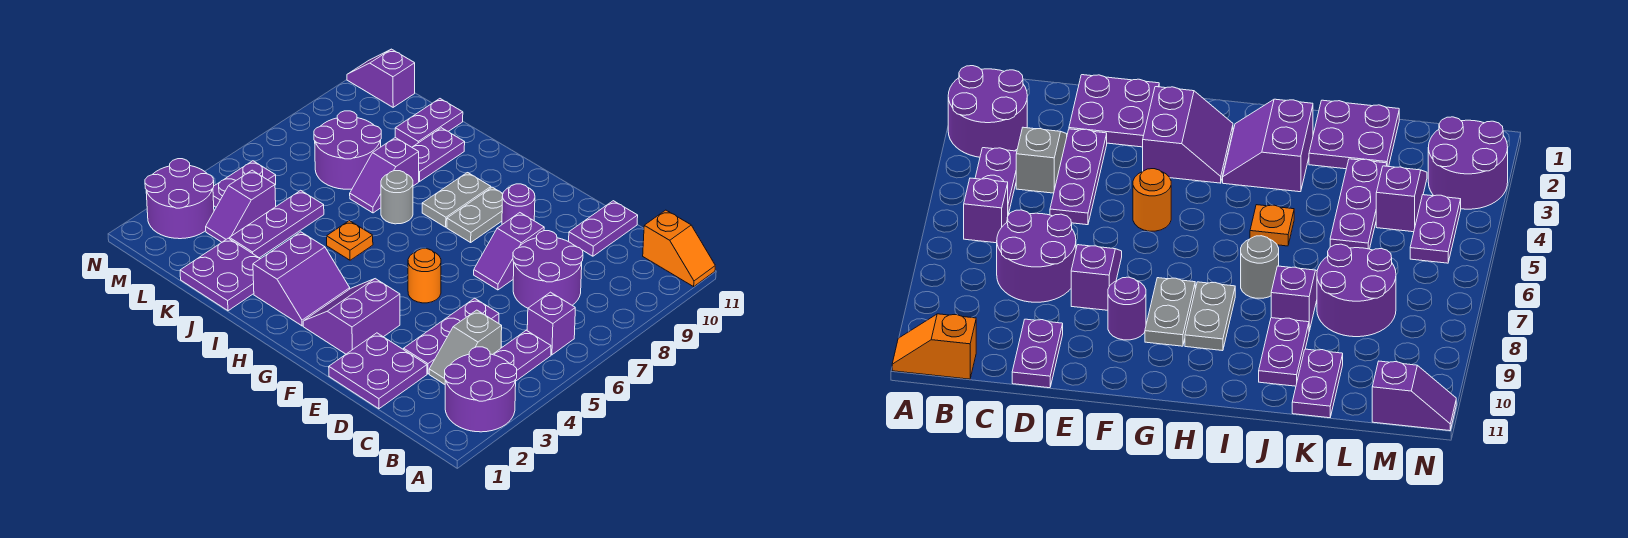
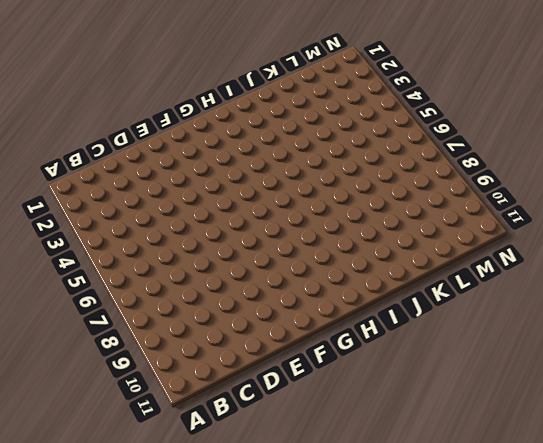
none -> purple 2x2 round brick [445,347,517,432]
none -> orange 1x2 slope [643,210,715,287]
none -> purple 1x2 plate [493,330,551,381]

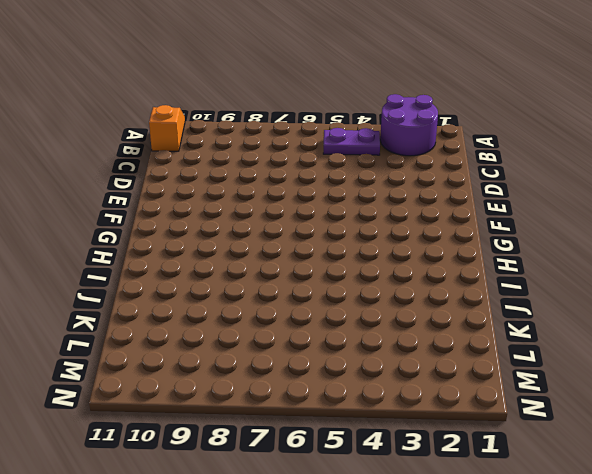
none -> purple 1x1 brick [527,292,575,355]
none -> grey 1x2 slope [429,310,502,384]
none -> purple 2x2 round brick [513,231,583,308]

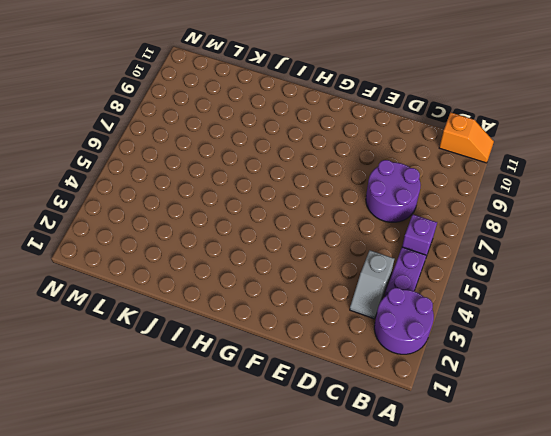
none -> purple 2x2 plate [329,333,427,409]
none -> purple 1x3 plate [404,298,499,374]
none -> purple 1x2 plate [569,201,638,256]

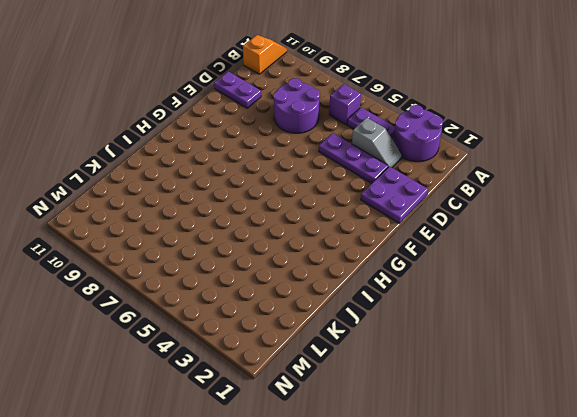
none -> purple 1x2 slope [474,213,544,290]
none -> purple 2x2 slope [303,279,400,354]
none -> orange 1x1 round brick [408,249,441,303]

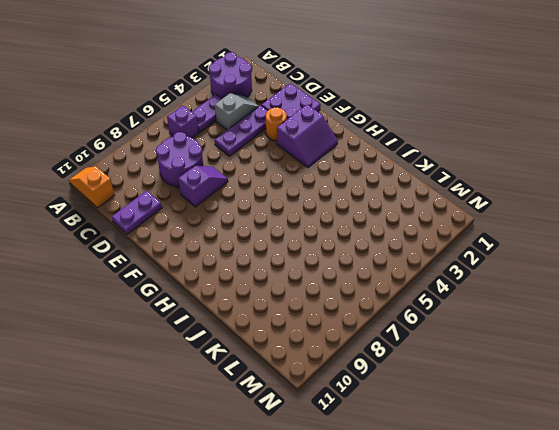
orange 1x1 round brick [266,108,287,141] -> orange 1x1 round brick moved to [408,249,441,303]
none -> purple 1x1 round brick [502,184,535,224]
none -> grey 1x2 plate [447,187,503,242]
none -> purple 2x2 slope [253,232,350,326]

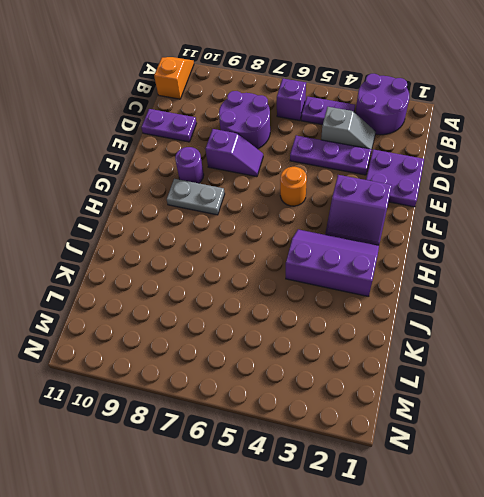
purple 2x3 slope [286,229,379,297] -> purple 2x2 slope [253,232,350,326]
none -> grey 1x2 plate [422,173,491,227]
none -> orange 1x1 plate [327,221,373,260]
none -> grey 1x1 round brick [381,171,413,224]

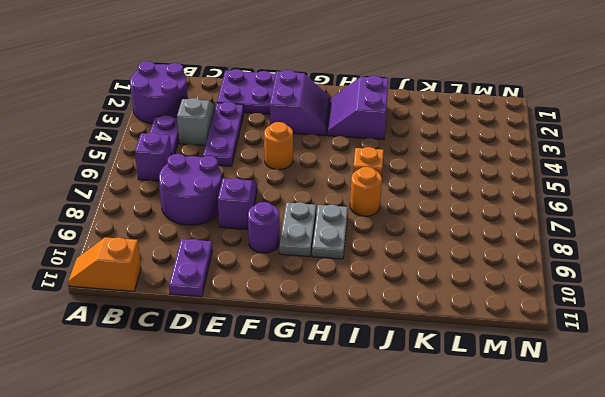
orange 1x1 round brick [350,167,382,216] -> grey 1x1 round brick [381,171,413,224]
none -> purple 2x2 plate [180,238,260,311]
none -> purple 1x2 slope [350,138,419,213]
none -> purple 1x2 plate [412,128,465,181]

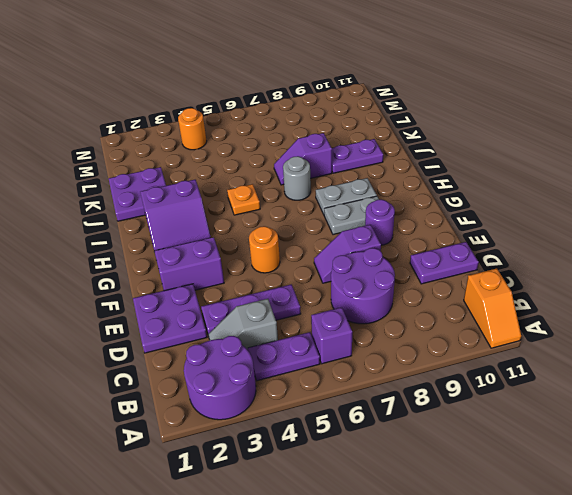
orange 1x1 round brick [178,108,207,150] -> purple 1x2 plate [213,161,276,207]
none -> purple 1x3 plate [230,190,324,258]
none -> purple 2x2 round brick [314,111,381,189]
none -> purple 1x2 plate [395,99,463,147]

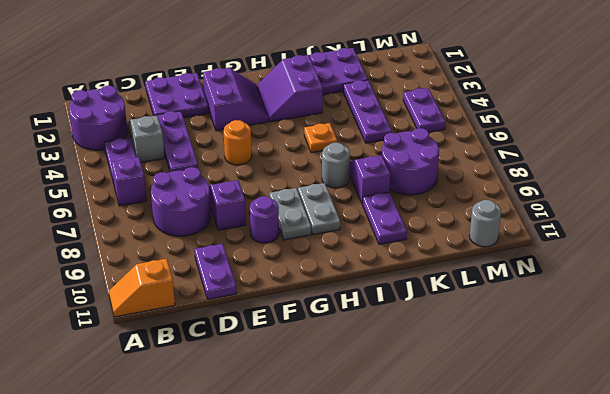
grey 1x1 round brick [470,200,501,247] -> purple 1x2 slope [347,49,415,107]
none -> purple 1x2 plate [395,99,463,147]
none -> purple 1x2 slope [206,170,276,242]
none -> purple 2x2 round brick [145,159,214,239]

